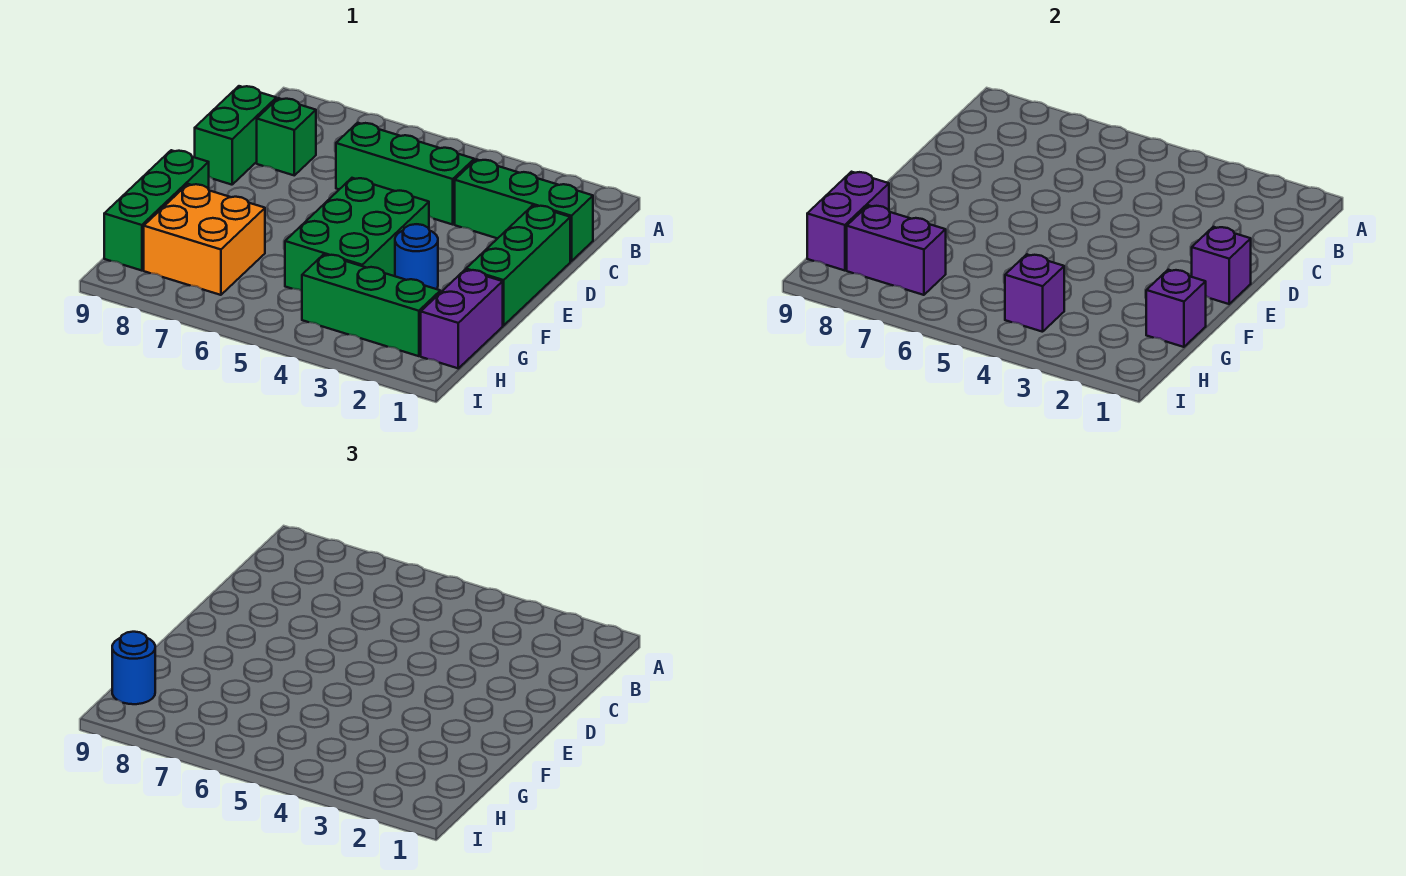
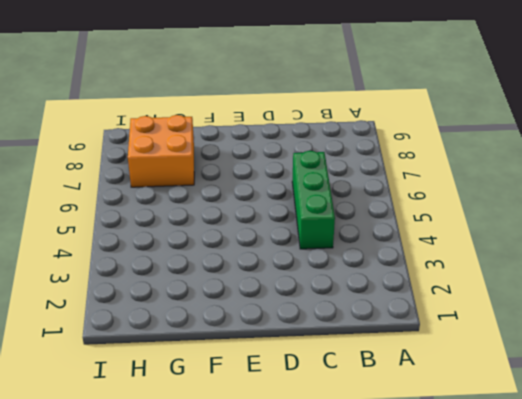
none -> green 1x3 brick [455,159,593,261]
none -> green 1x1 brick [257,98,316,175]
none -> green 1x2 brick [195,86,276,185]

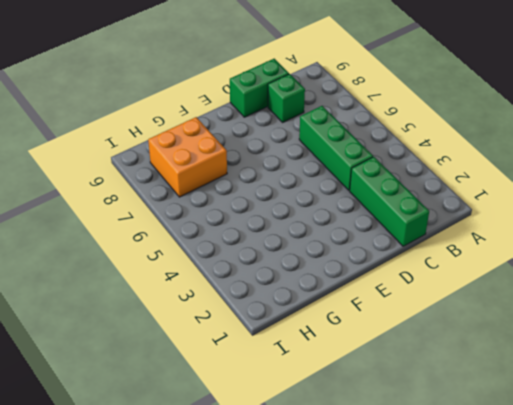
none -> green 1x3 brick [466,205,570,326]
none -> green 2x3 brick [285,178,429,291]
none -> blue 1x1 round brick [395,224,438,289]

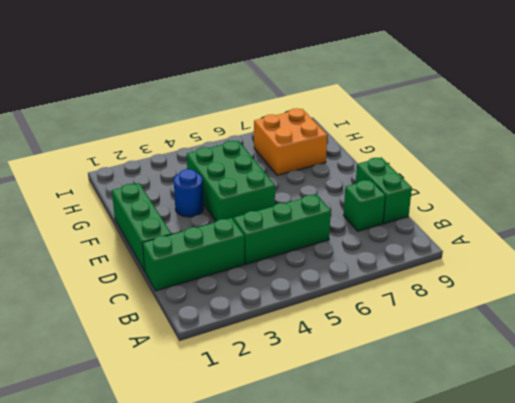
none -> green 1x3 brick [104,150,209,271]
none -> purple 1x2 brick [421,270,503,368]
none -> green 1x3 brick [302,254,440,356]

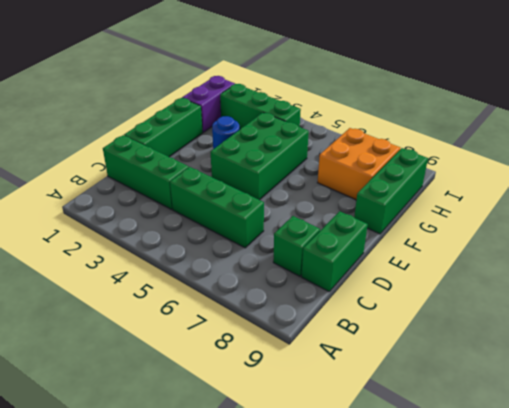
none -> purple 1x1 brick [1192,227,1251,304]
none -> purple 1x1 brick [1146,270,1206,347]
none -> purple 1x2 brick [807,172,889,271]

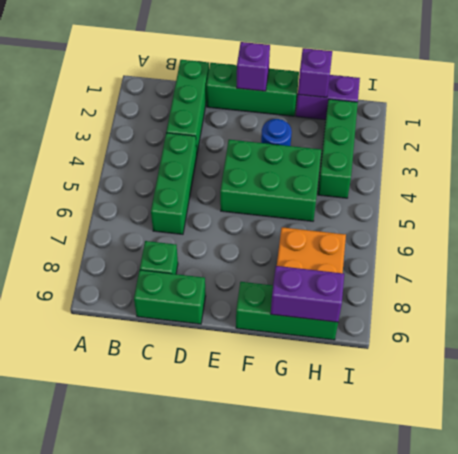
none -> purple 1x1 brick [1005,254,1064,332]
none -> purple 1x2 brick [847,205,946,295]
none -> blue 1x1 round brick [112,632,155,704]

